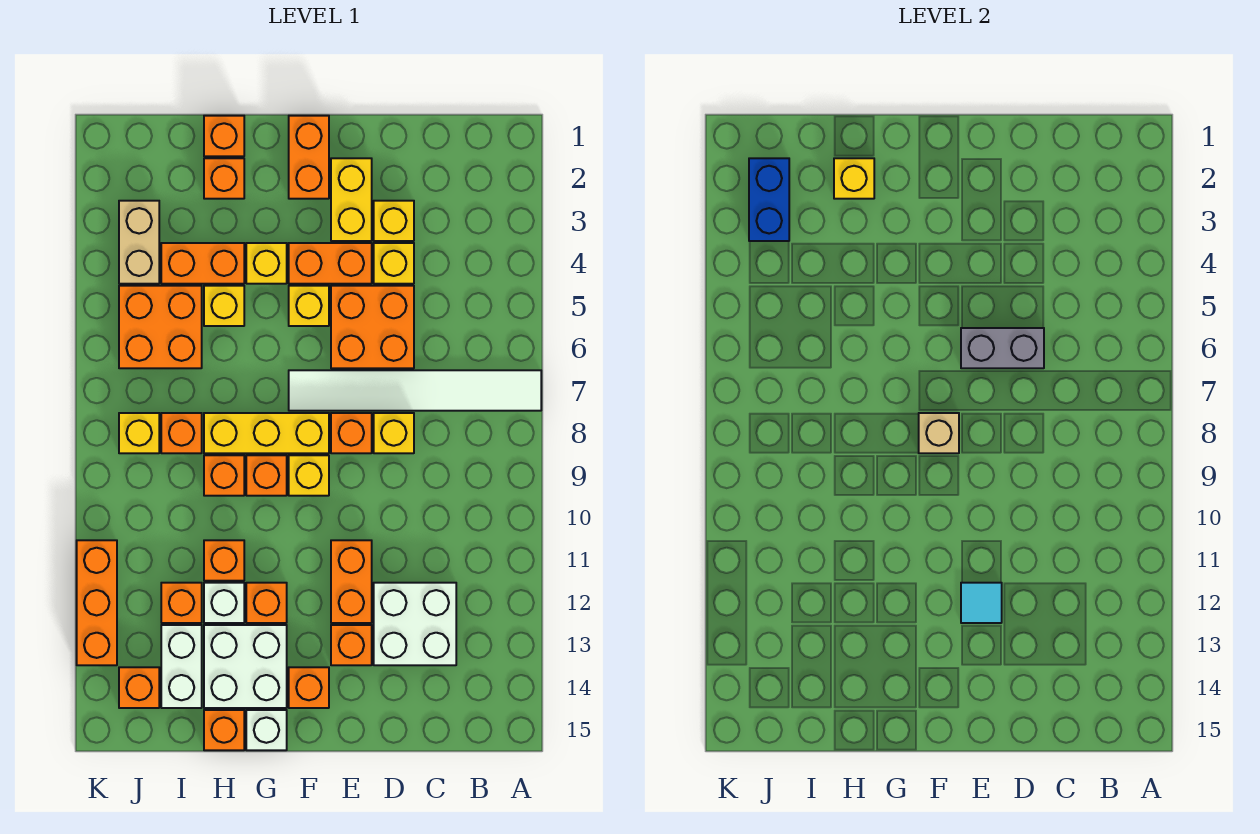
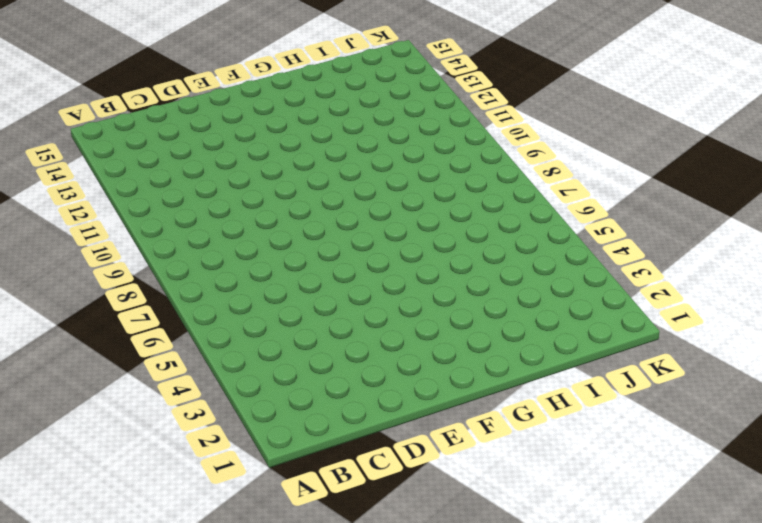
none -> white 1x6 tile [289,370,541,411]
none -> white 2x2 brick [374,583,456,665]
none -> yellow 1x1 brick [374,201,414,241]
none -> yellow 1x1 brick [374,243,414,284]

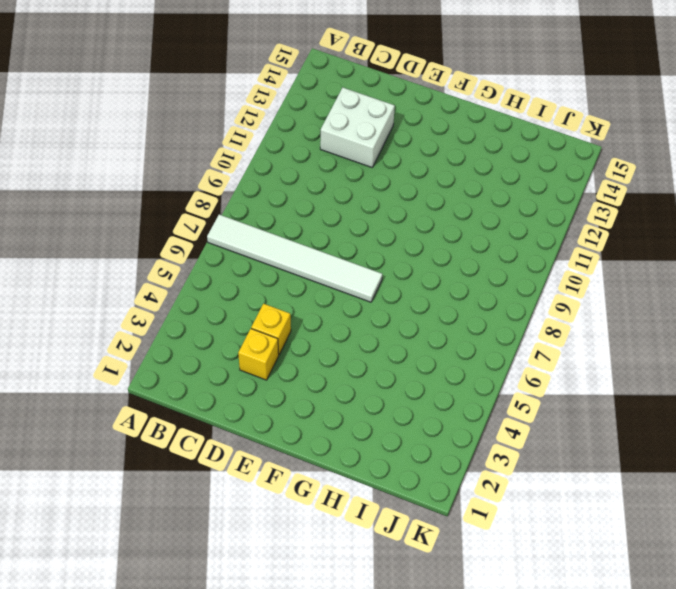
none -> orange 2x2 brick [331,286,414,368]
none -> yellow 1x1 brick [374,413,414,453]
none -> yellow 1x2 brick [331,158,372,241]
none -> orange 1x2 brick [289,243,372,284]

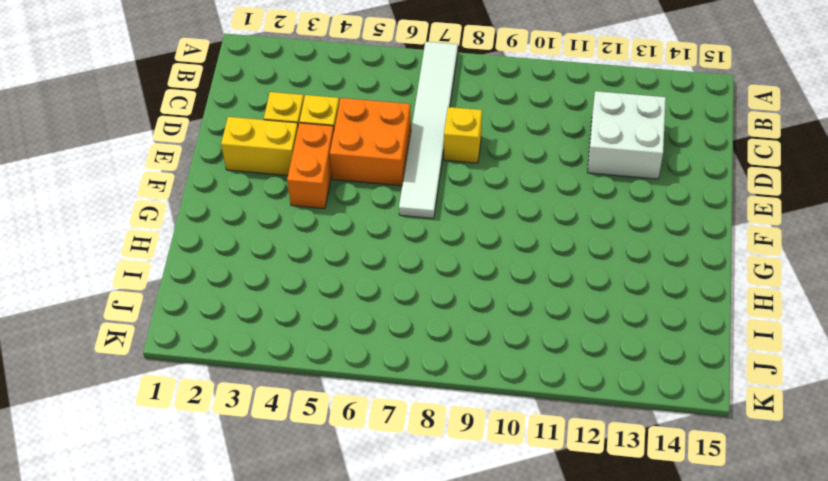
none -> orange 1x1 brick [331,413,372,453]
none -> orange 1x2 brick [331,540,372,623]
none -> orange 1x1 brick [331,625,372,665]
none -> orange 1x2 brick [289,116,329,199]

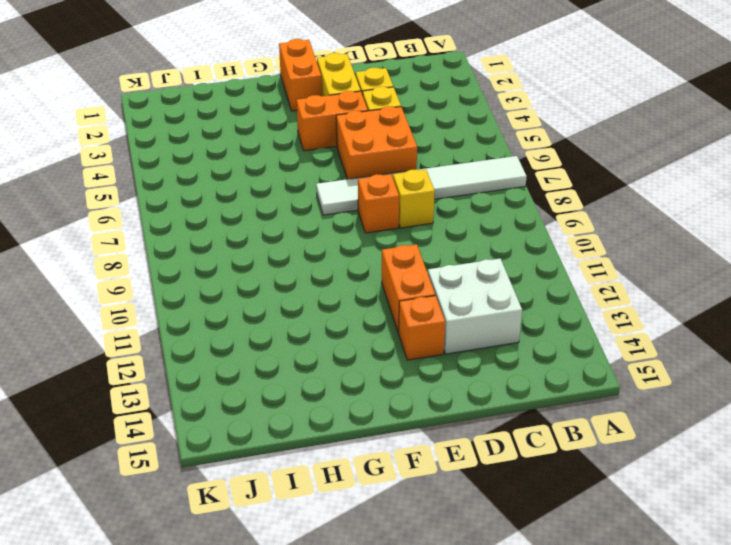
none -> yellow 1x1 brick [289,286,329,326]
none -> yellow 1x3 brick [204,413,329,453]
none -> yellow 1x1 brick [289,455,329,496]
none -> orange 1x1 brick [289,667,329,708]

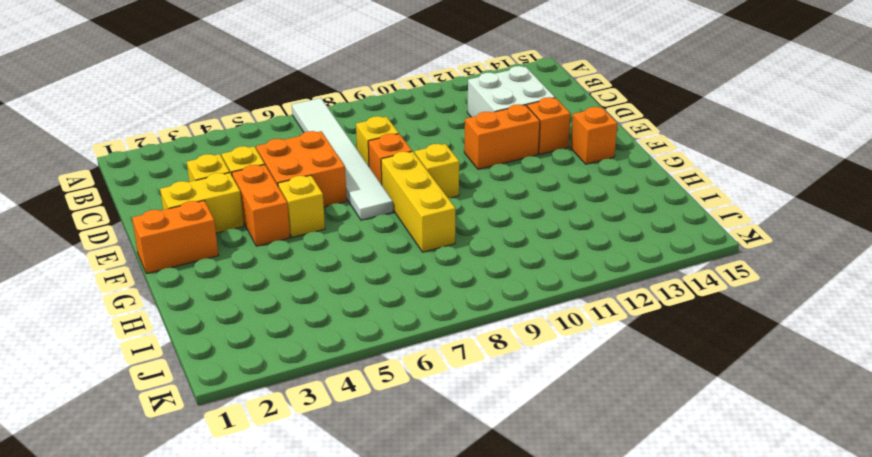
none -> yellow 1x1 brick [246,243,287,284]
none -> orange 1x1 brick [246,455,287,496]
none -> orange 1x1 brick [246,583,287,623]
none -> white 2x2 brick [204,625,287,708]

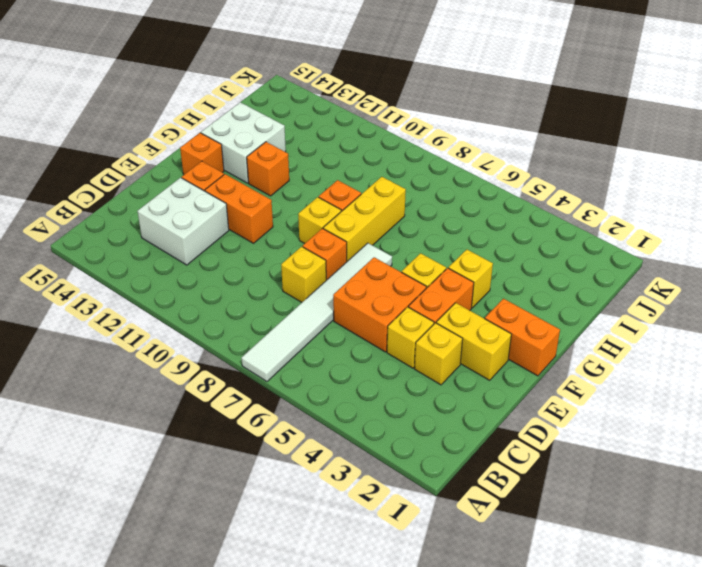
none -> white 1x1 brick [246,710,287,750]
none -> orange 1x1 brick [204,116,244,156]
none -> orange 1x1 brick [204,158,244,199]
none -> orange 1x2 brick [161,243,244,284]

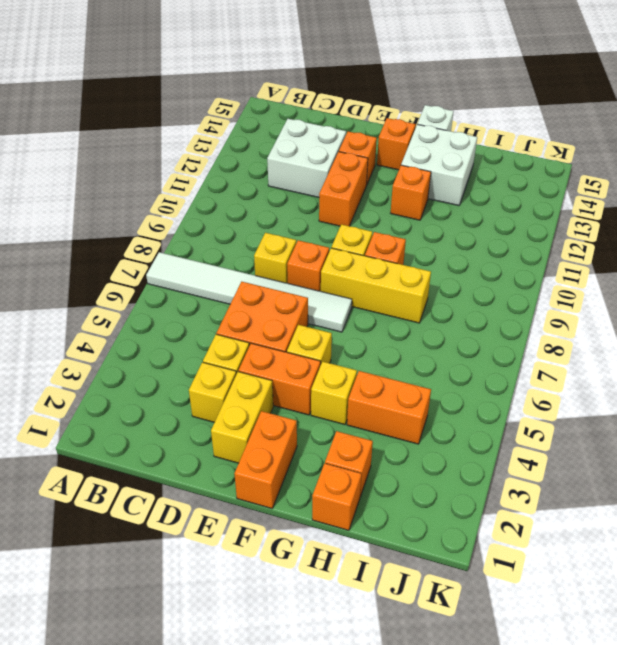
none -> yellow 1x1 brick [204,286,244,326]
none -> orange 1x1 brick [204,455,244,496]
none -> orange 1x1 brick [204,540,244,581]
none -> white 1x1 brick [204,583,244,623]

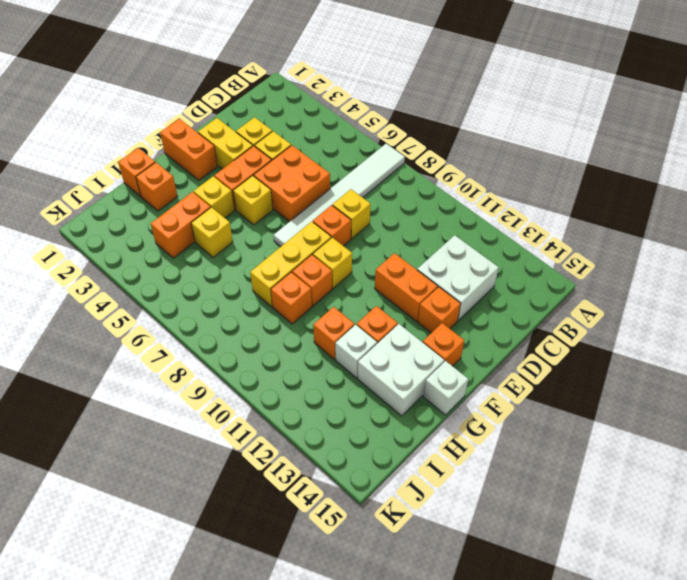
none -> orange 1x1 brick [204,710,244,750]
none -> orange 2x2 brick [119,286,202,368]
none -> orange 1x1 brick [161,413,202,453]
none -> orange 1x1 brick [161,583,202,623]

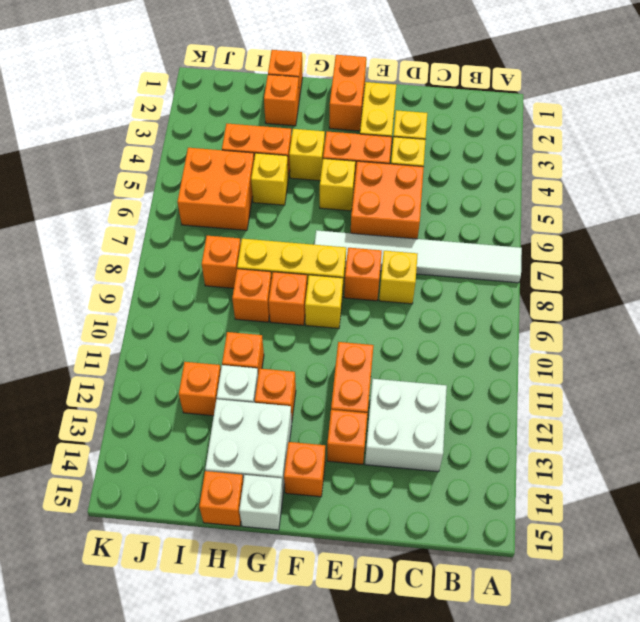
none -> white 1x2 brick [161,625,202,708]
none -> tan 1x2 brick [119,201,159,284]
none -> yellow 1x1 brick [119,413,159,453]
none -> orange 1x1 brick [119,667,159,708]

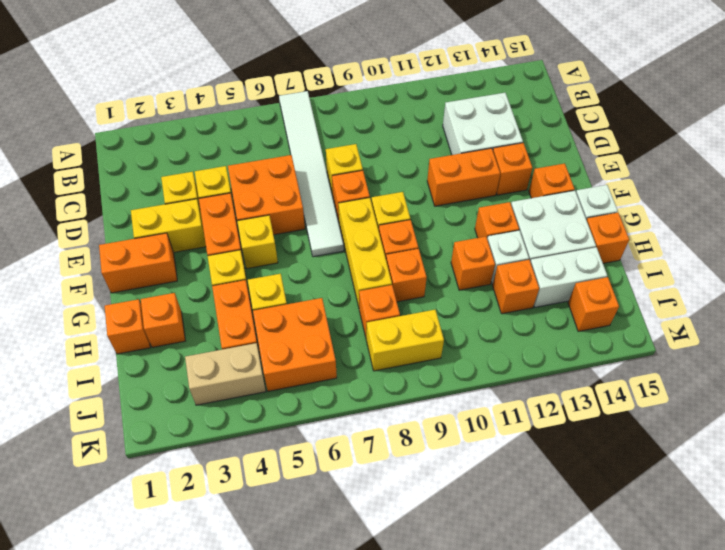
yellow 1x2 brick [366,310,444,371] -> yellow 1x1 brick [119,413,159,453]
none -> orange 1x3 brick [77,540,117,665]
none -> grey 1x2 brick [961,328,1044,368]
none -> cyan 1x1 tile [961,583,1002,623]
none -> tan 1x1 brick [919,413,959,453]

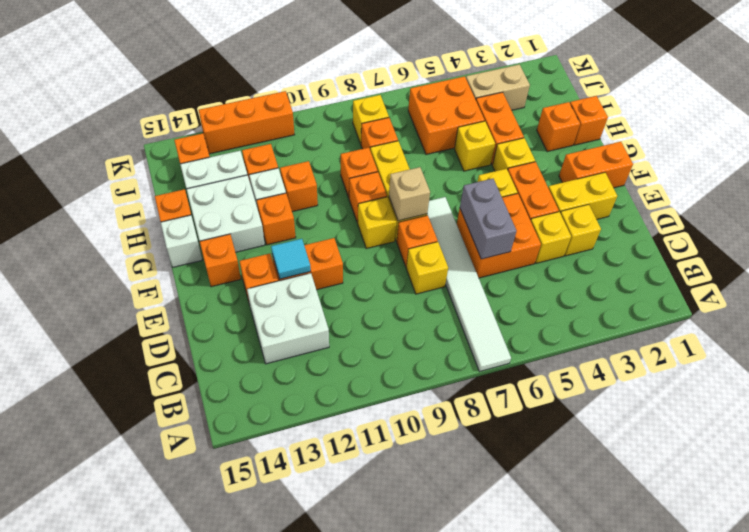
none -> yellow 1x1 brick [834,158,874,199]
none -> blue 1x2 brick [749,158,789,241]

